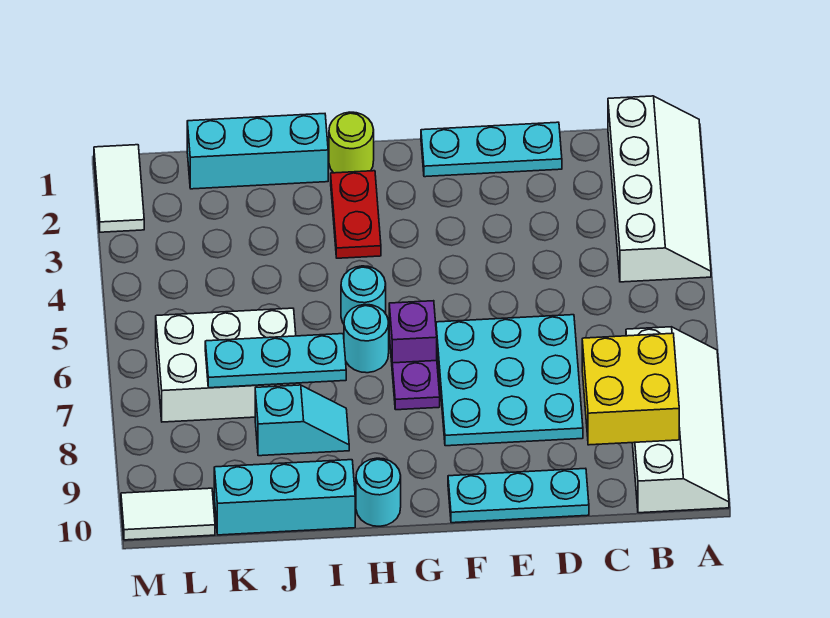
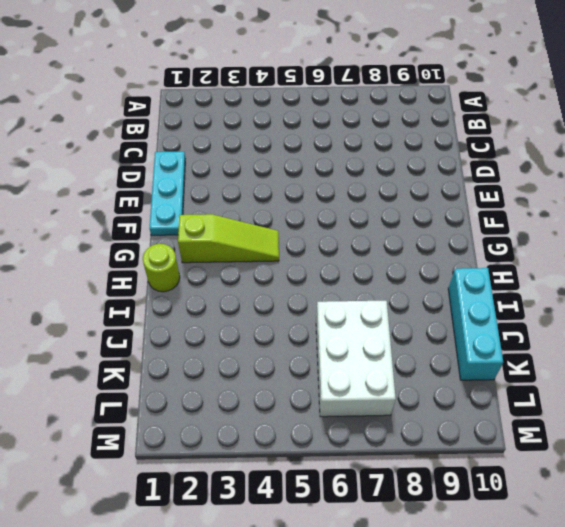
lime 1x3 slope [178,214,279,263] -> none
none -> white 2x4 slope [608,96,711,282]
none -> white 2x4 slope [626,327,729,513]
none -> cyan 3x3 plate [436,315,583,446]

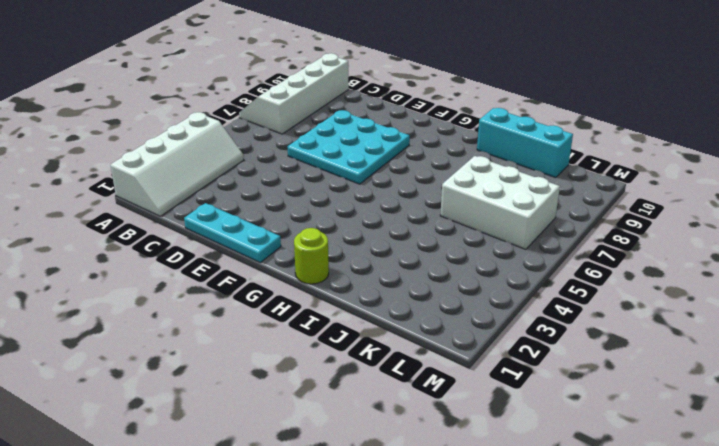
white 2x4 slope [111,112,244,216] -> white 2x4 slope turned to [608,96,711,282]
none -> cyan 1x3 plate [448,468,589,523]
none -> purple 1x1 brick [389,301,437,363]
none -> purple 1x1 plate [392,361,440,410]

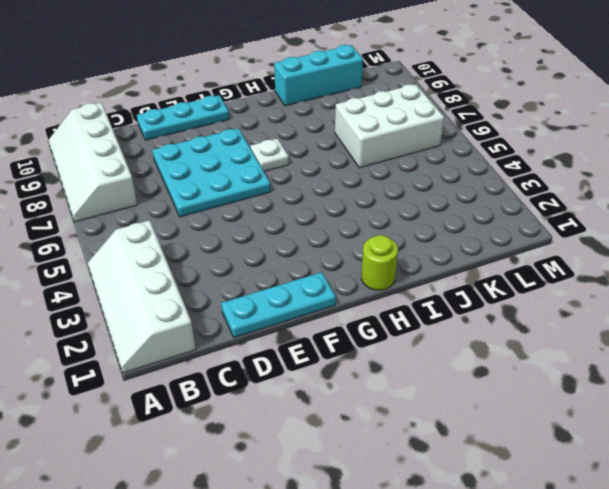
white 1x1 plate [250,139,289,171] -> purple 1x1 plate [392,361,440,410]
none -> purple 1x1 brick [389,301,437,363]
none -> red 1x2 plate [331,171,381,258]
none -> cyan 1x1 round brick [341,266,386,324]

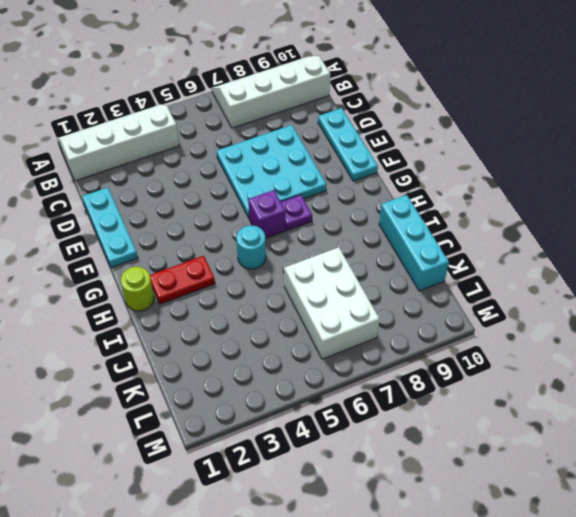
none -> cyan 1x1 round brick [344,304,389,373]
none -> cyan 1x1 round brick [356,458,401,526]
none -> cyan 1x3 brick [187,114,328,189]

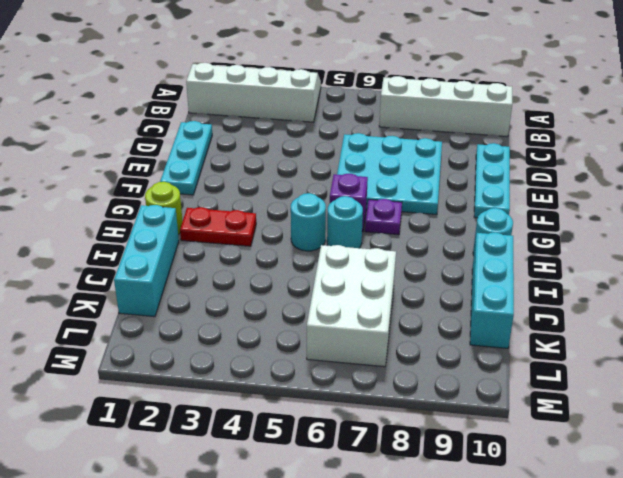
none -> cyan 1x2 slope [255,385,349,456]
none -> white 1x2 tile [121,488,215,540]
none -> white 1x2 tile [94,145,144,232]

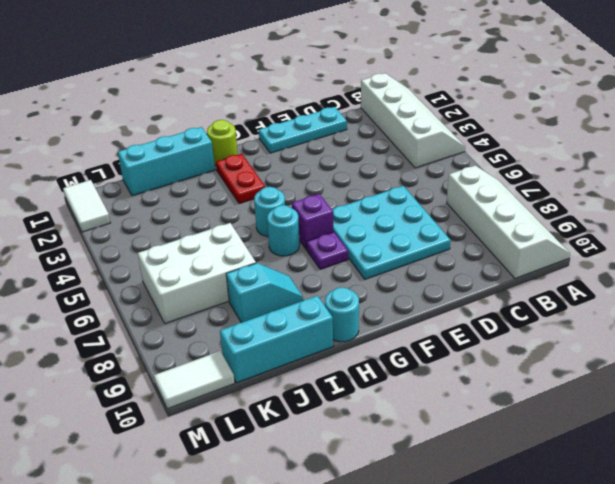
none -> cyan 1x3 plate [448,468,589,523]
none -> yellow 2x2 brick [582,333,679,445]
none -> cyan 1x3 plate [205,334,346,388]

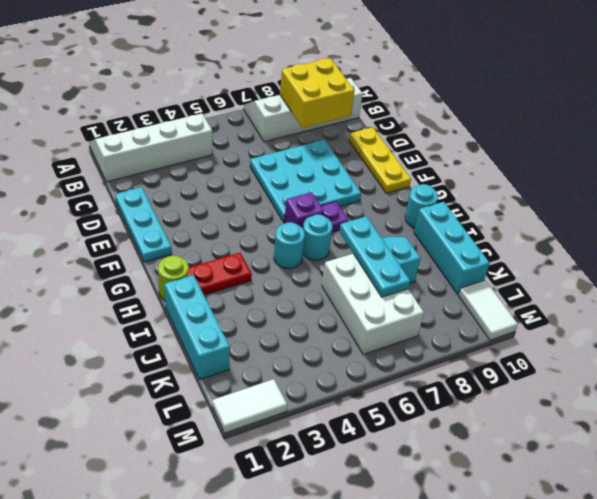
yellow 1x3 plate [349,127,411,193] -> cyan 1x3 plate [448,468,589,523]

